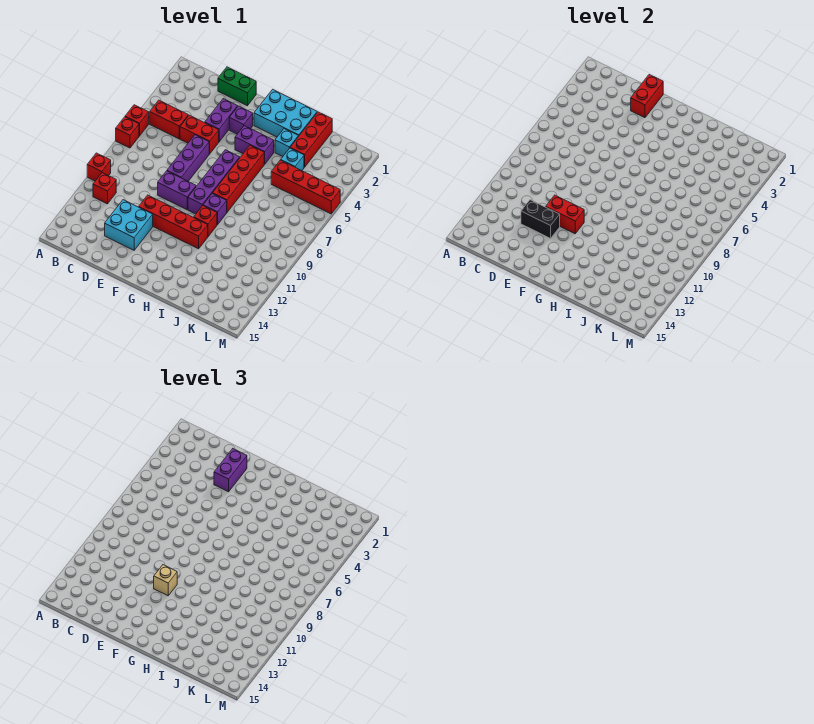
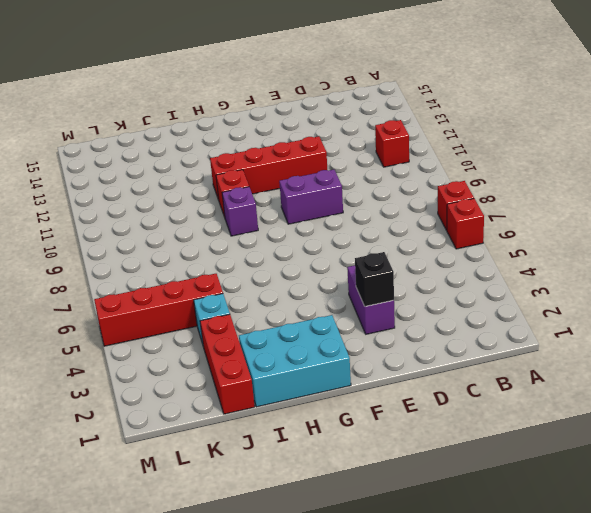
black 1x1 brick [355,252,394,306] -> none
none -> red 1x1 brick [87,153,111,181]
none -> red 1x2 brick [150,100,188,139]
none -> green 1x2 brick [218,67,256,106]

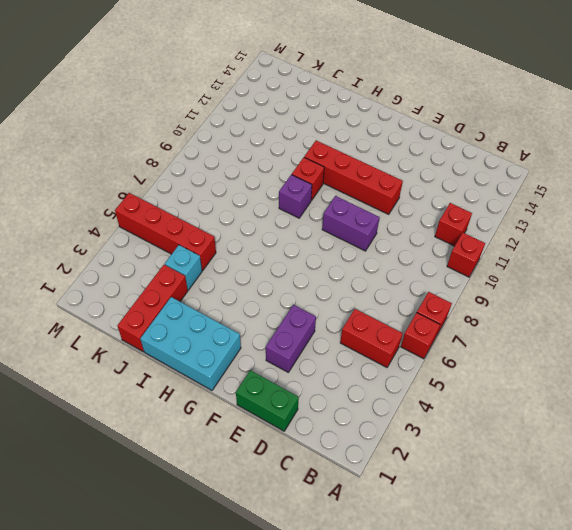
none -> red 1x2 brick [180,115,219,154]
none -> cyan 2x2 brick [105,200,153,250]
none -> purple 1x3 brick [167,135,209,181]

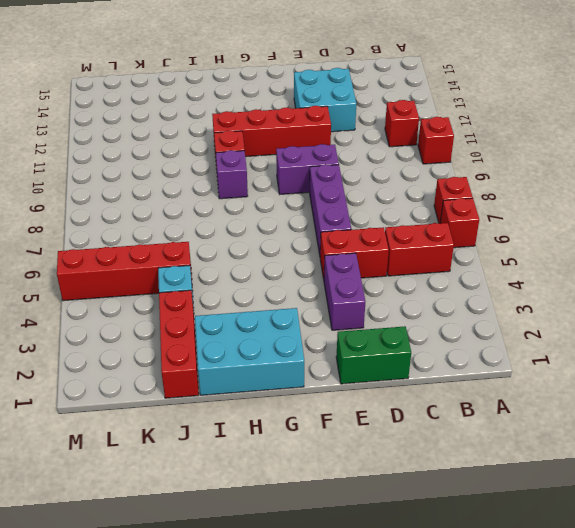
none -> purple 1x1 brick [229,106,253,134]
none -> purple 1x2 brick [235,126,274,164]
none -> purple 1x4 brick [188,150,240,214]

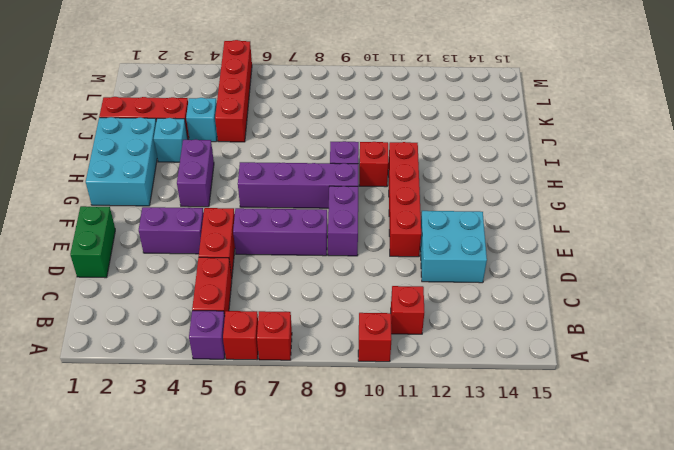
purple 1x1 brick [189,311,225,359] -> purple 1x1 brick moved to [229,106,253,134]
none -> red 1x4 brick [213,145,264,212]
none -> black 1x2 brick [521,200,560,238]
none -> red 1x2 brick [631,75,663,118]

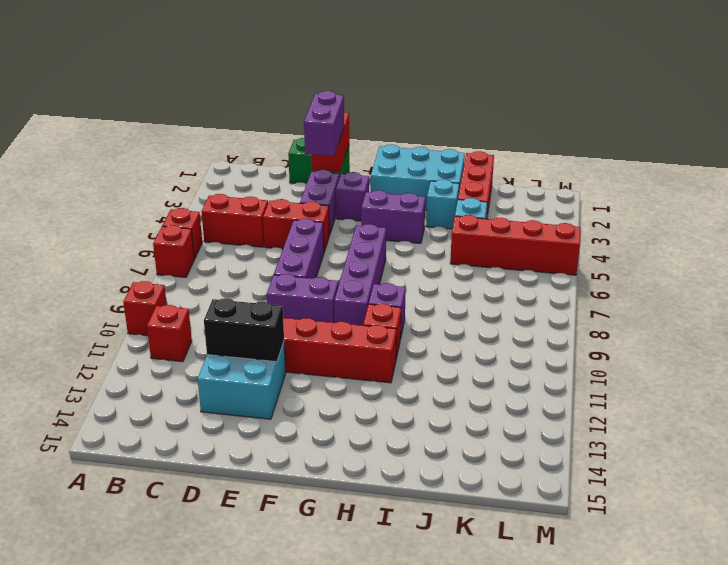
none -> red 1x4 brick [213,145,264,212]
none -> red 1x2 brick [546,195,584,234]
none -> tan 1x1 brick [154,565,177,596]

